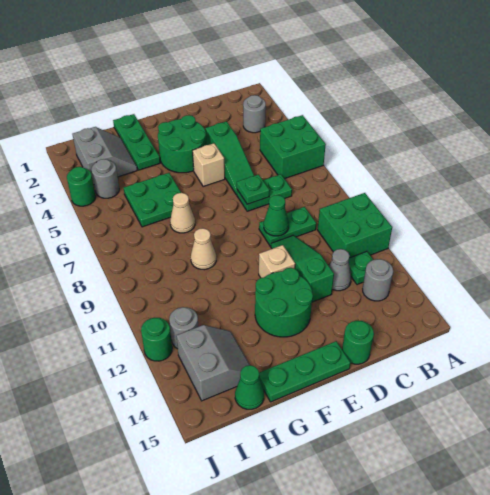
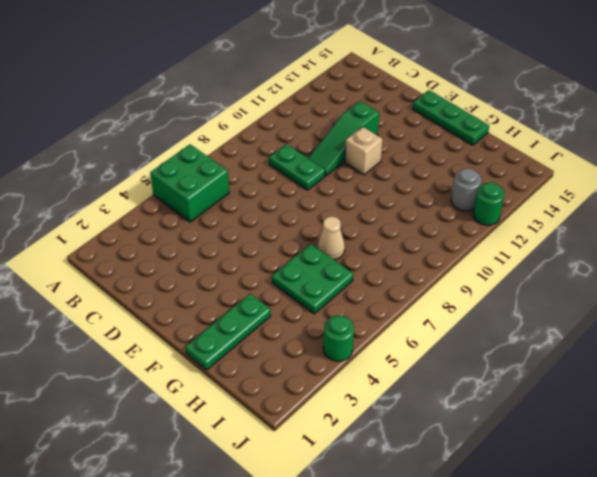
none -> green 2x2 brick [318,193,392,258]
none -> grey 1x1 round brick [243,95,266,133]
none -> green 1x1 plate [349,251,373,285]

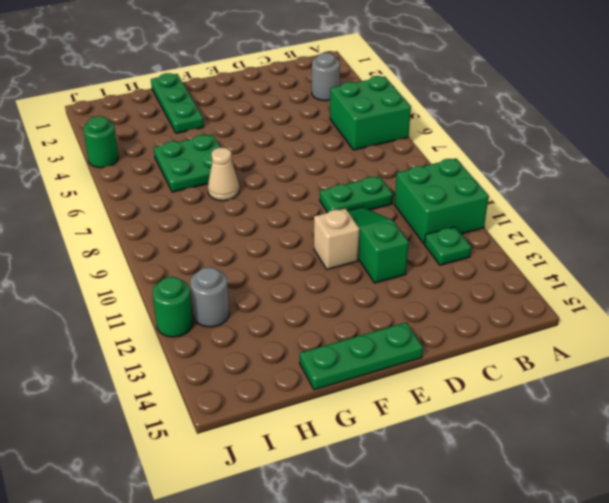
none -> grey 1x1 round brick [363,259,393,301]
none -> green 1x2 plate [237,174,292,211]
none -> grey 1x1 cone [329,249,351,291]

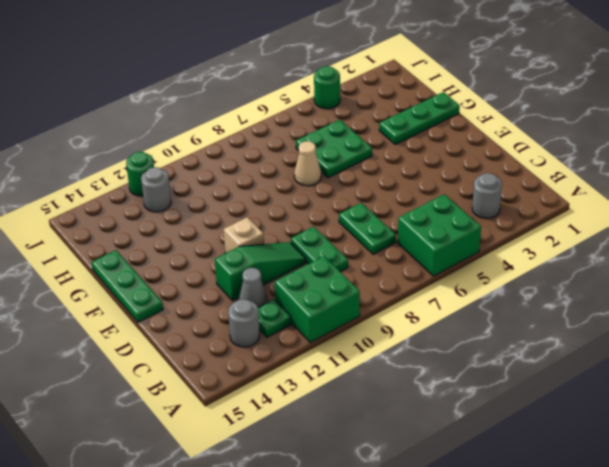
none -> green 1x3 slope [205,121,254,195]
none -> green 1x1 round brick [342,320,374,364]
none -> green 2x2 round brick [158,115,207,173]

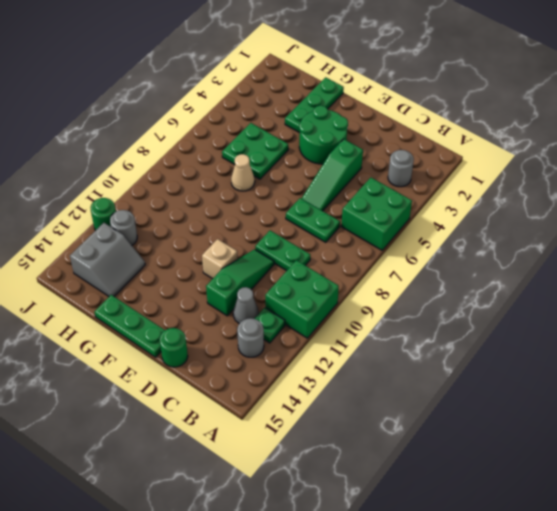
none -> tan 1x1 brick [193,143,225,186]
none -> green 2x2 round brick [255,268,313,337]
none -> tan 1x1 cone [191,228,216,270]

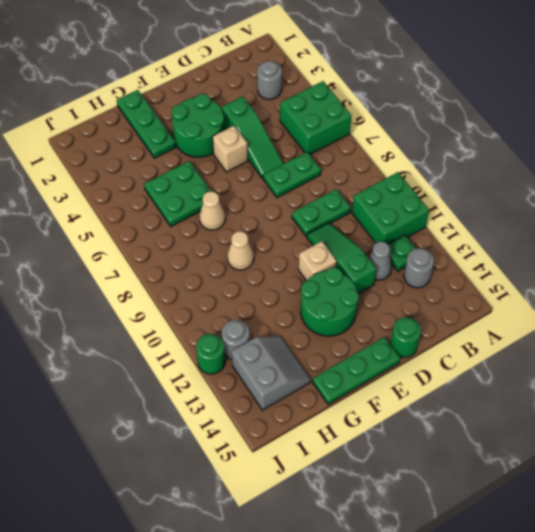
none -> grey 2x2 slope [73,127,137,185]
none -> green 1x1 cone [235,365,264,409]
none -> grey 1x1 round brick [91,159,119,198]

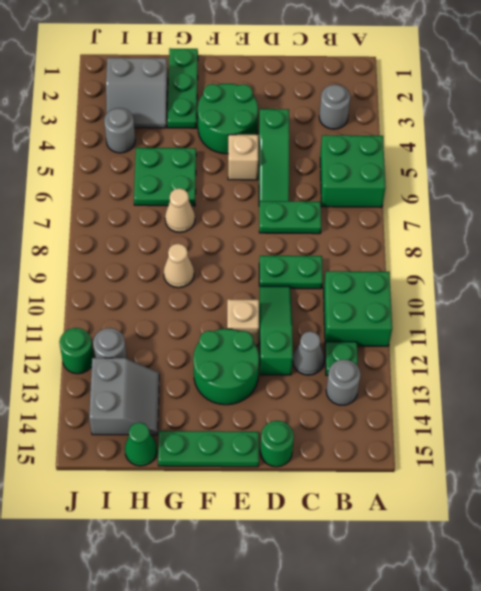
grey 2x2 slope [106,58,168,128] -> grey 2x2 slope turned to [73,127,137,185]
none -> green 1x1 round brick [67,167,96,206]
none -> green 1x1 plate [237,174,270,204]
none -> green 1x1 cone [264,195,289,236]

